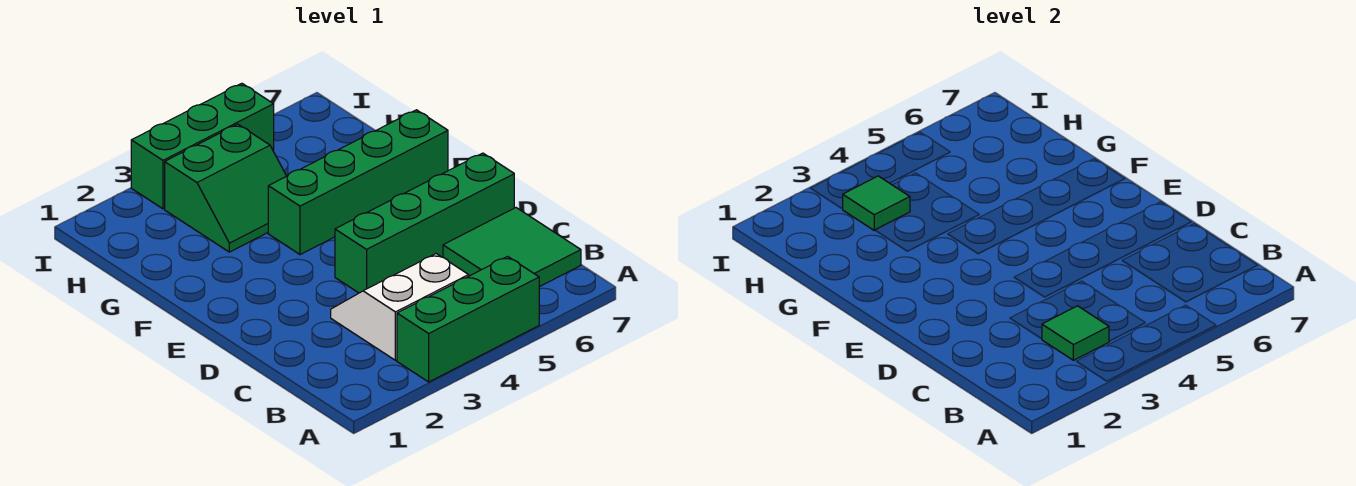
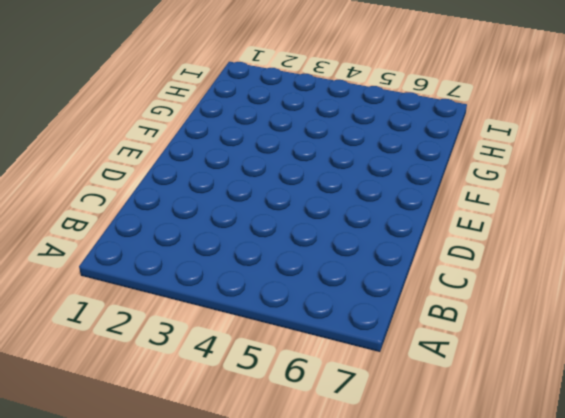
none -> green 1x3 brick [397,257,539,382]
none -> white 2x2 slope [331,254,469,360]

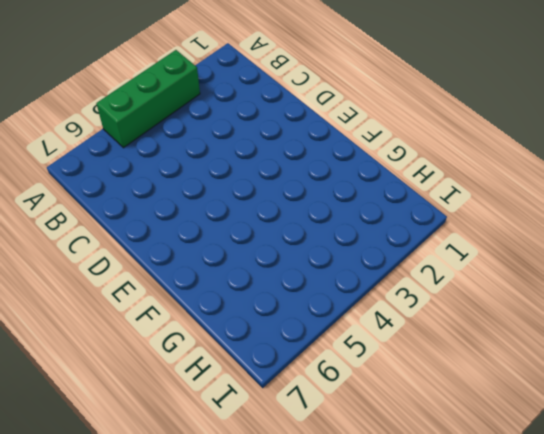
none -> white 2x2 slope [331,254,469,360]
none -> green 2x2 tile [443,208,581,287]

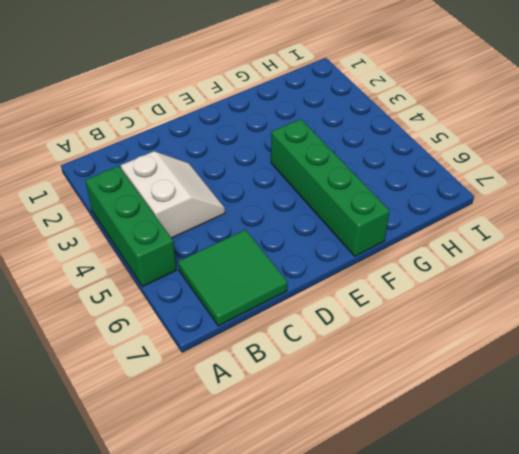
none -> green 1x4 brick [335,153,514,293]
none -> green 2x2 slope [165,124,286,252]

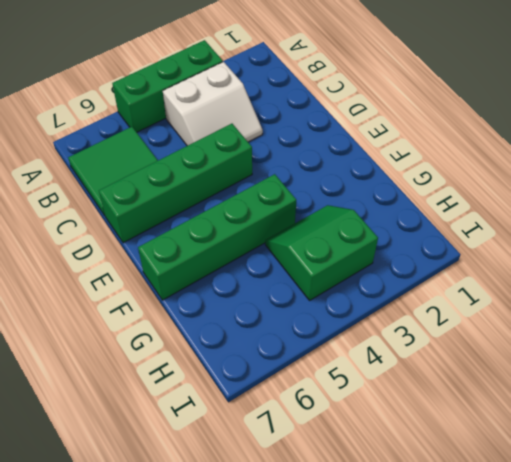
none -> green 1x3 brick [131,83,274,209]
none -> green 1x1 tile [1042,306,1109,360]

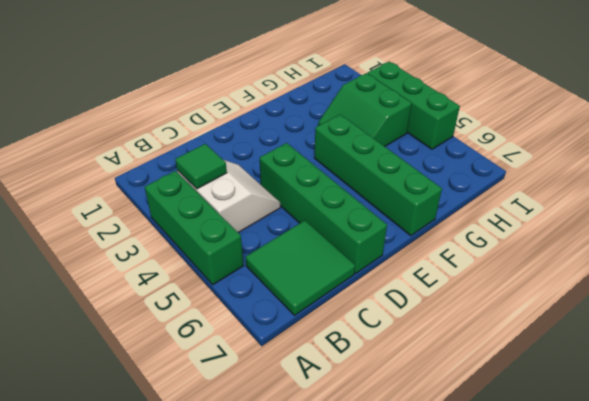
none -> green 1x1 tile [842,176,910,230]

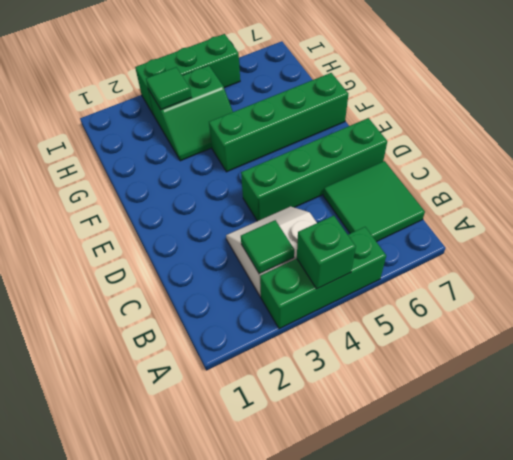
green 1x1 brick [297,216,356,289] -> none

